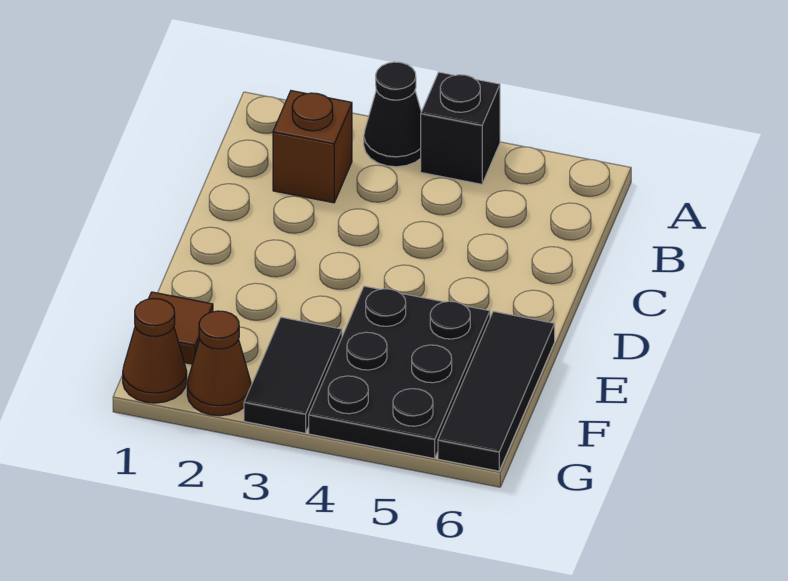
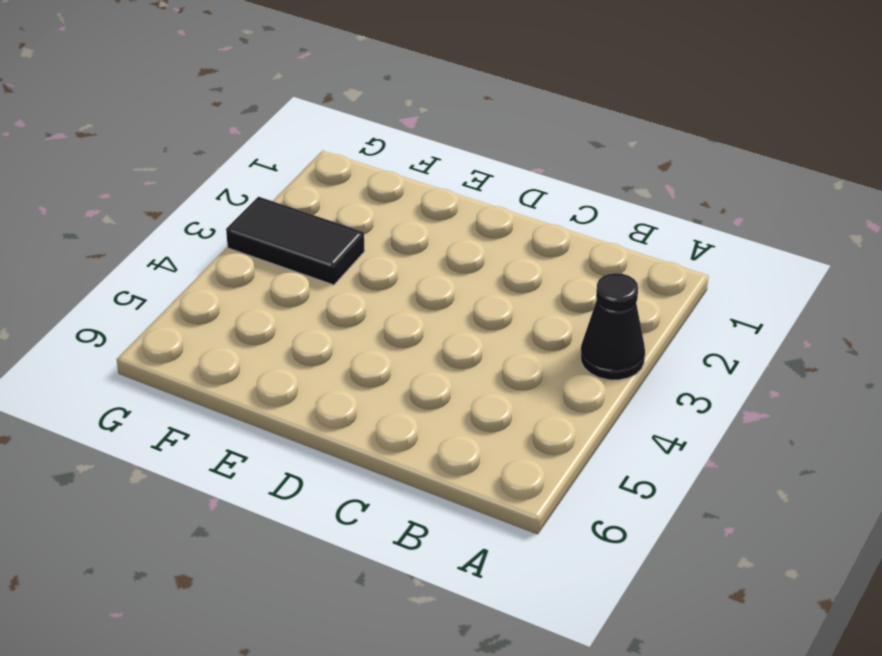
none -> black 1x1 brick [421,72,500,184]
none -> brown 1x1 brick [273,91,352,203]

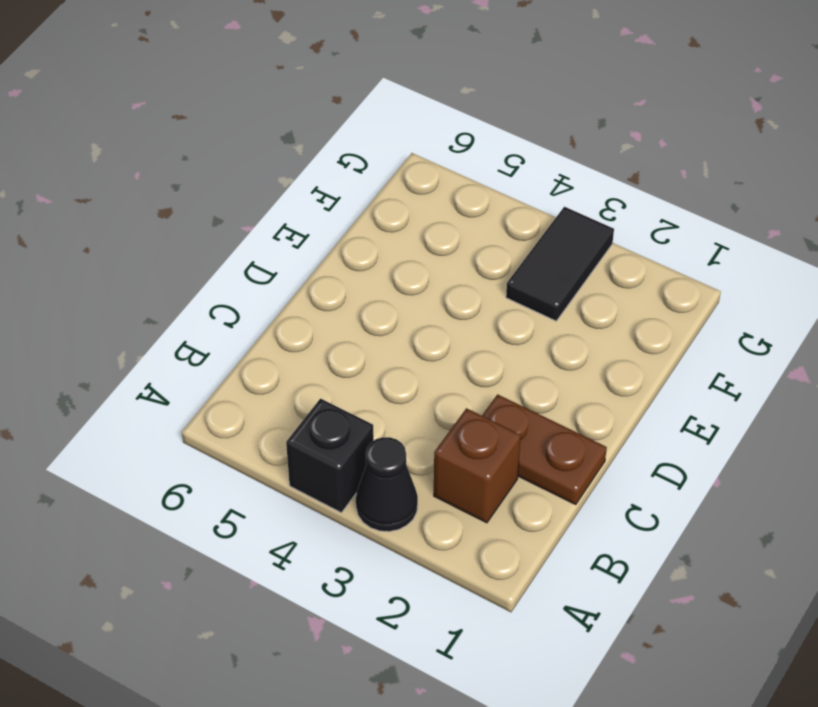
brown 1x2 plate [482,394,607,505] -> none
none -> black 2x3 plate [309,286,490,459]
none -> black 1x3 tile [438,311,555,471]

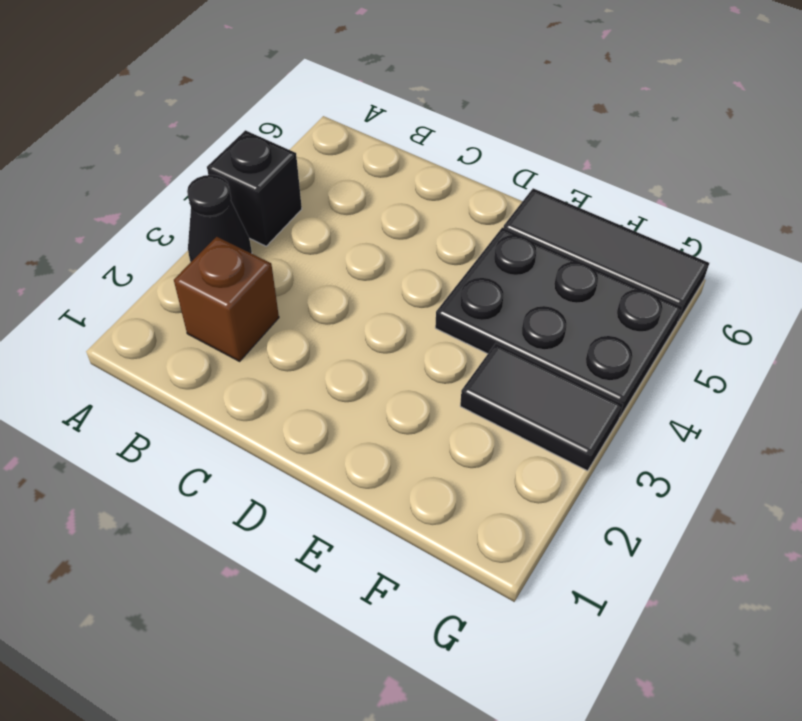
none -> brown 1x1 tile [149,292,213,364]
none -> brown 1x1 cone [123,299,187,403]

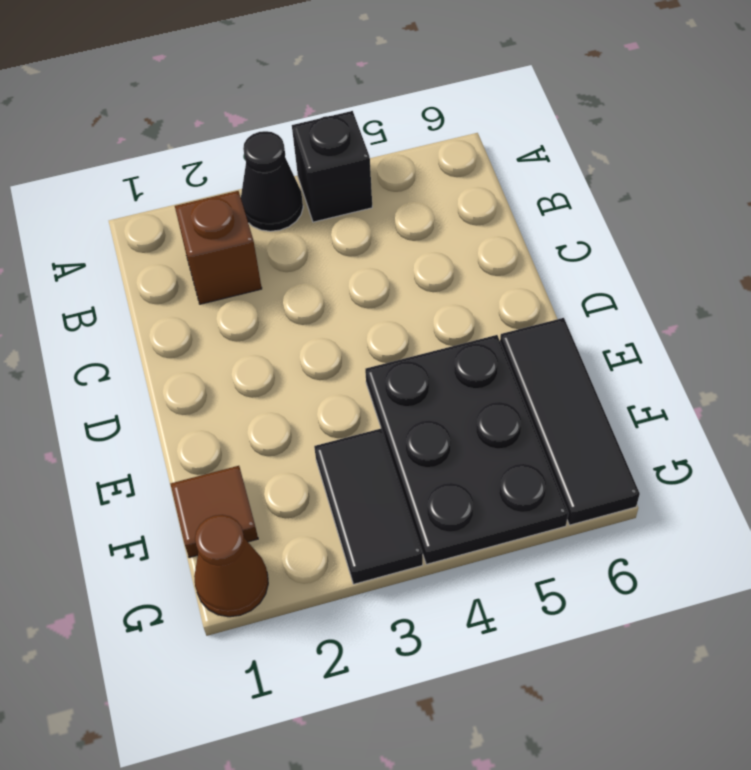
none -> brown 1x1 cone [187,311,251,416]

